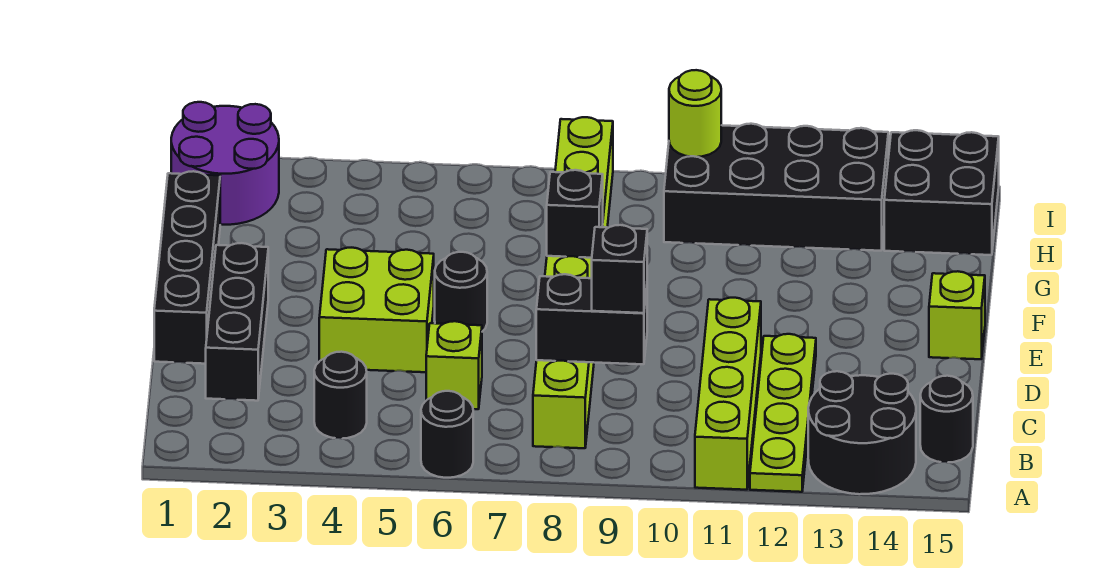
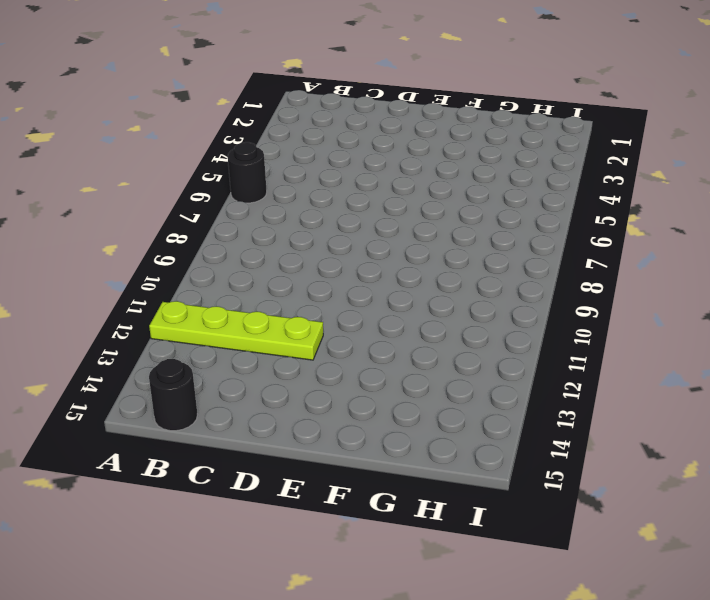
none -> lime 1x4 brick [695,298,761,490]
none -> black 2x2 round brick [808,371,916,494]
none -> black 1x1 round brick [314,352,367,439]

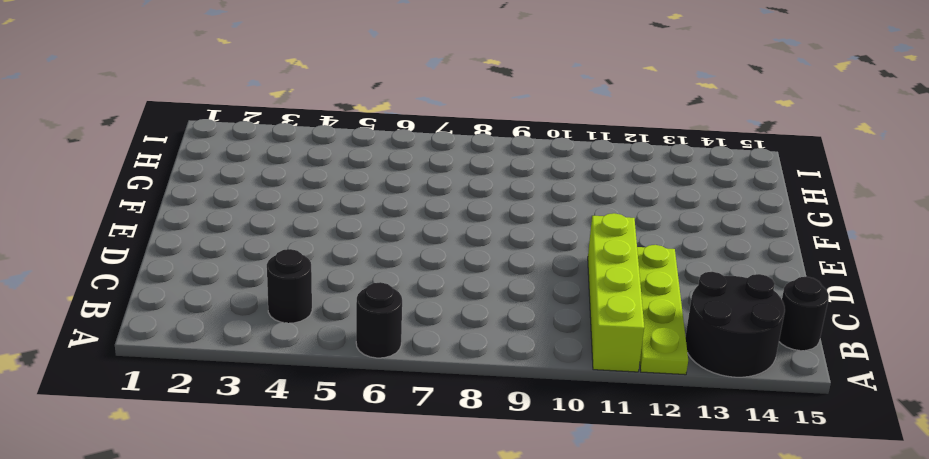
none -> lime 1x8 brick [533,117,613,448]
none -> black 1x3 brick [206,243,268,401]
none -> lime 1x1 brick [426,321,482,409]

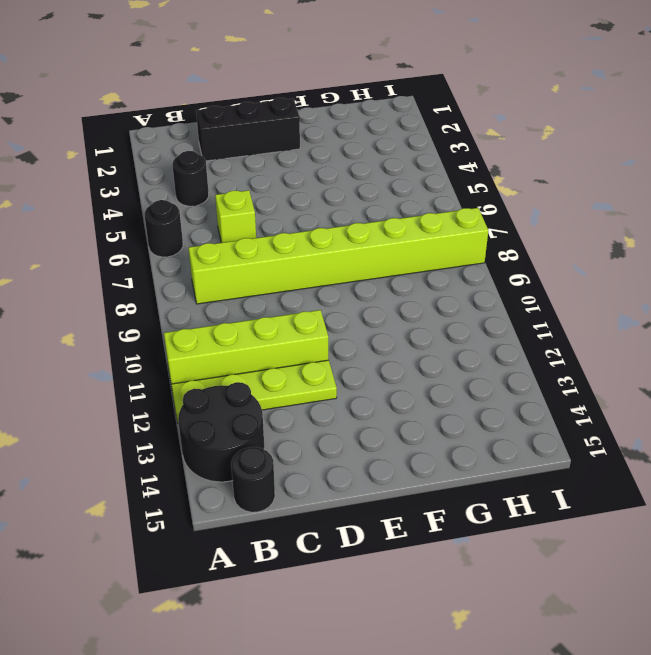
none -> black 1x4 brick [154,171,220,364]
none -> lime 2x2 brick [319,248,434,372]
none -> black 1x1 round brick [435,252,487,332]

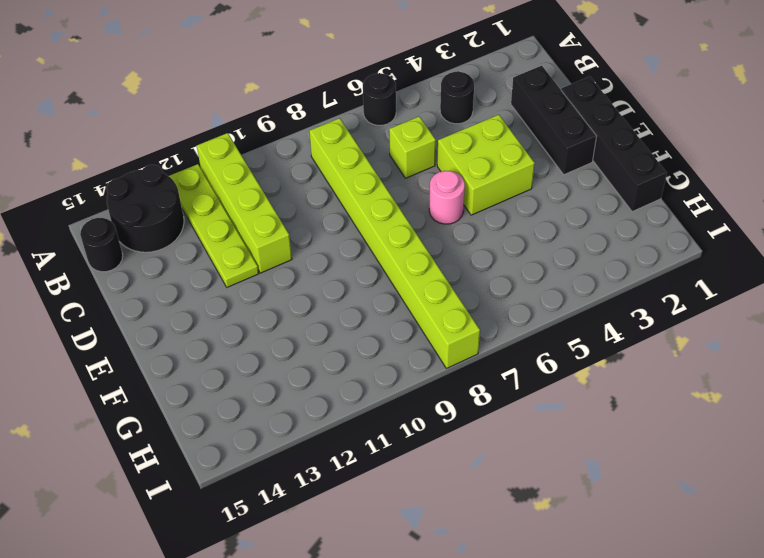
pink 1x1 round brick [429,171,465,224] -> black 1x1 round brick [435,252,487,332]
none -> lime 1x1 brick [929,271,985,359]
none -> purple 2x2 round brick [171,102,279,225]
none -> black 2x4 brick [664,124,888,251]

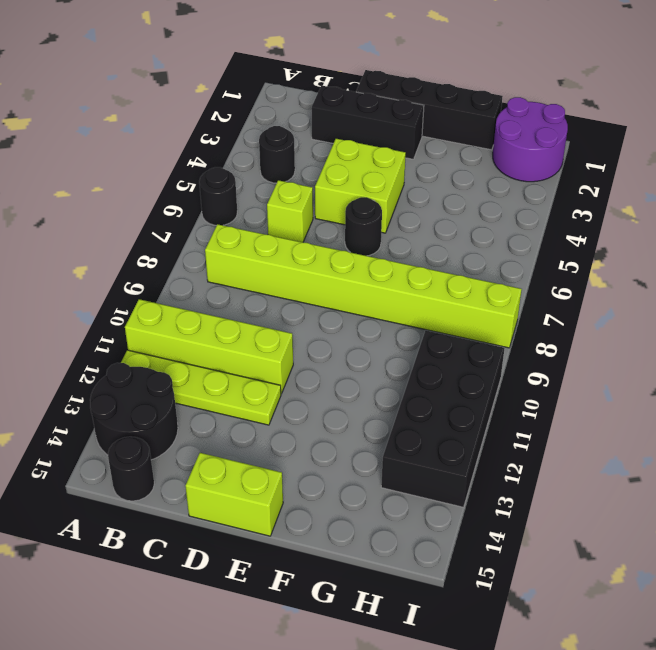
lime 1x2 brick [185,453,283,536] -> lime 1x1 brick [929,271,985,359]
none -> black 2x2 brick [884,130,999,255]
none -> black 1x2 brick [536,274,647,364]
none -> black 1x1 brick [547,170,603,258]

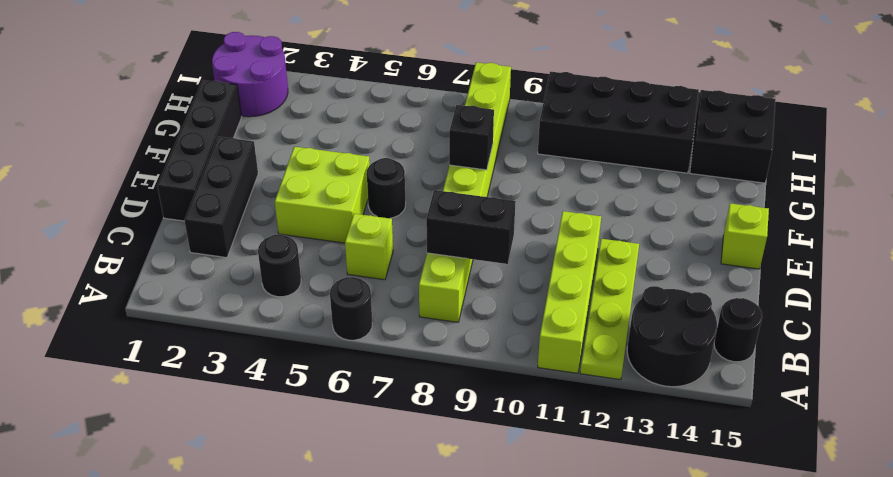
none -> lime 1x1 round brick [669,70,721,157]
none -> black 1x1 brick [592,225,647,313]

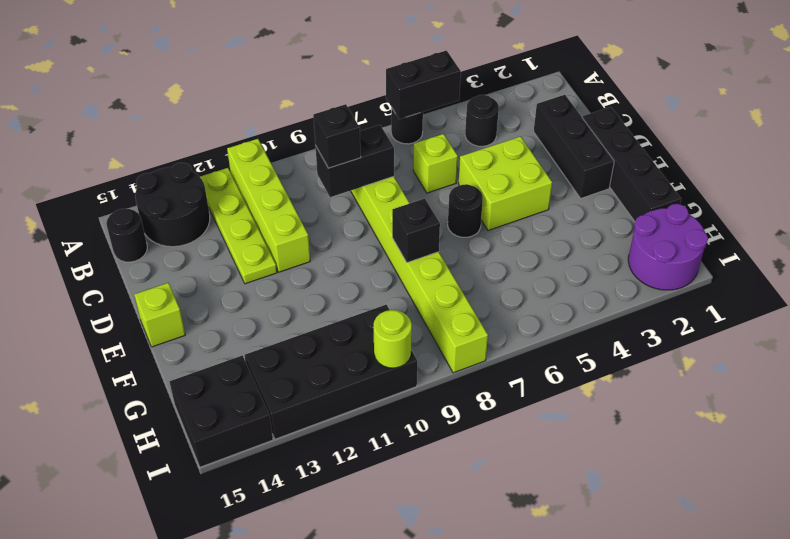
black 1x2 brick [386,51,461,119] -> none

